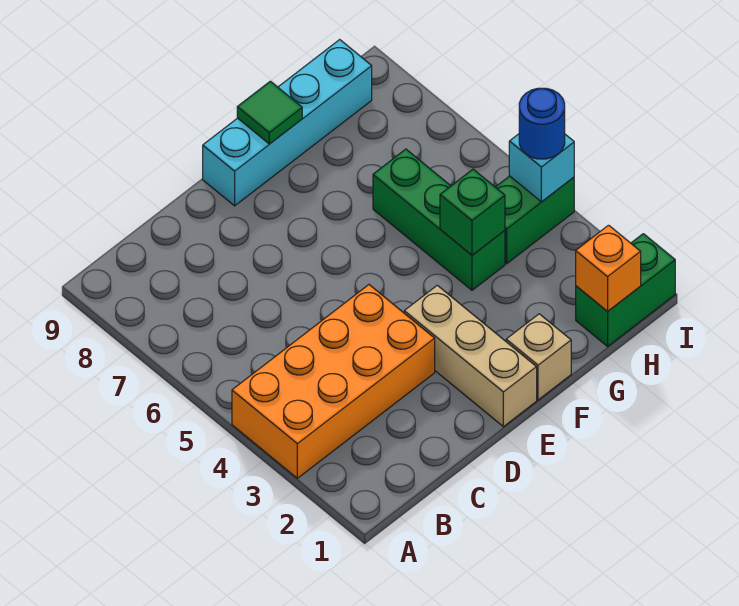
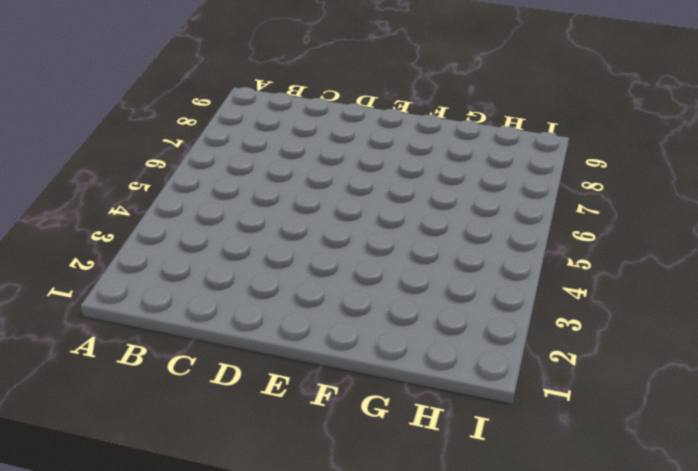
none -> orange 2x4 brick [232,285,435,478]
none -> tan 1x3 brick [404,285,537,427]
none -> cyan 1x4 brick [203,40,372,206]

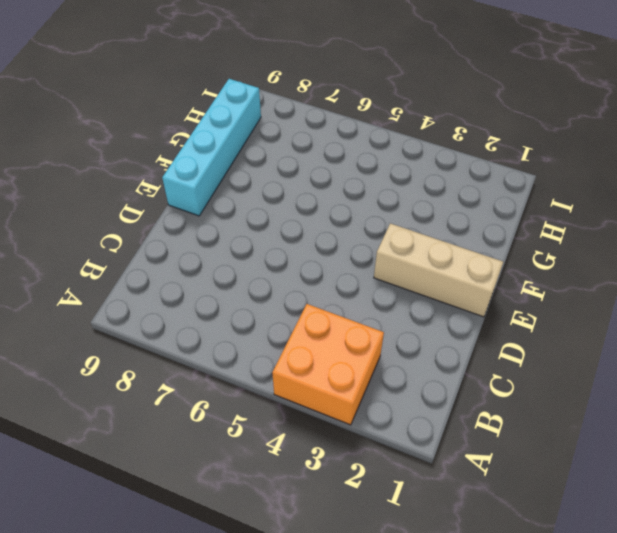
orange 2x2 brick [272,304,384,425] -> orange 2x4 brick [232,285,435,478]
none -> tan 1x1 brick [506,314,571,400]
none -> green 1x3 brick [373,149,505,290]
none -> green 1x2 brick [576,234,675,346]

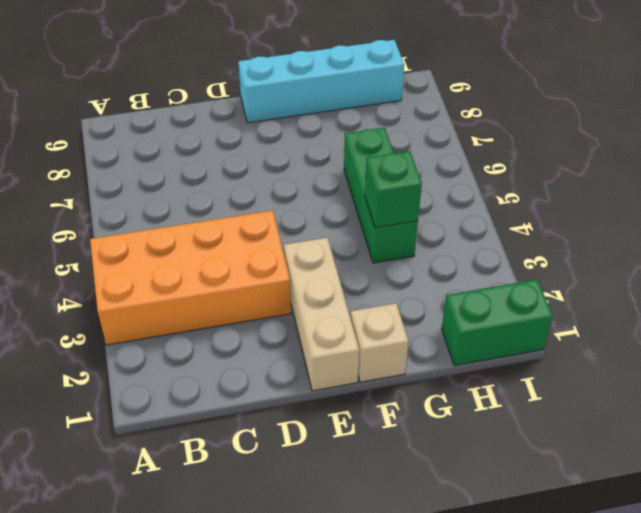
none -> green 1x2 brick [496,176,574,264]
none -> green 1x1 tile [237,81,302,144]
none -> orange 1x1 brick [576,225,641,312]

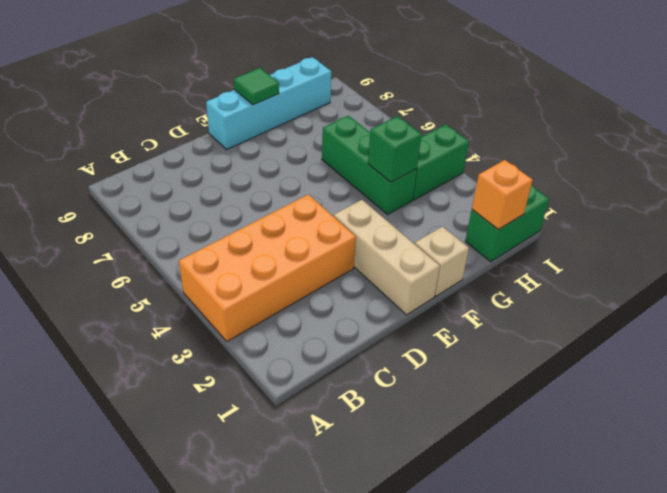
none -> cyan 1x1 brick [509,134,574,202]
none -> blue 1x1 round brick [519,88,565,159]

